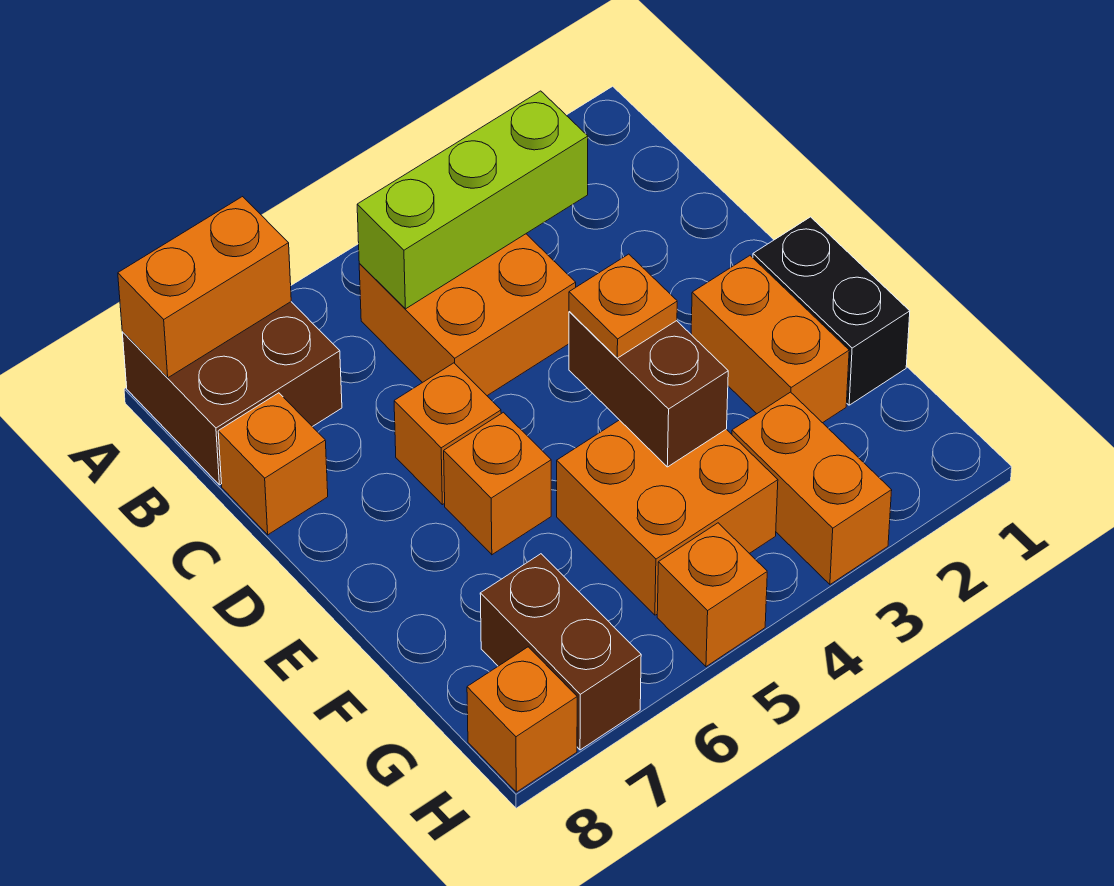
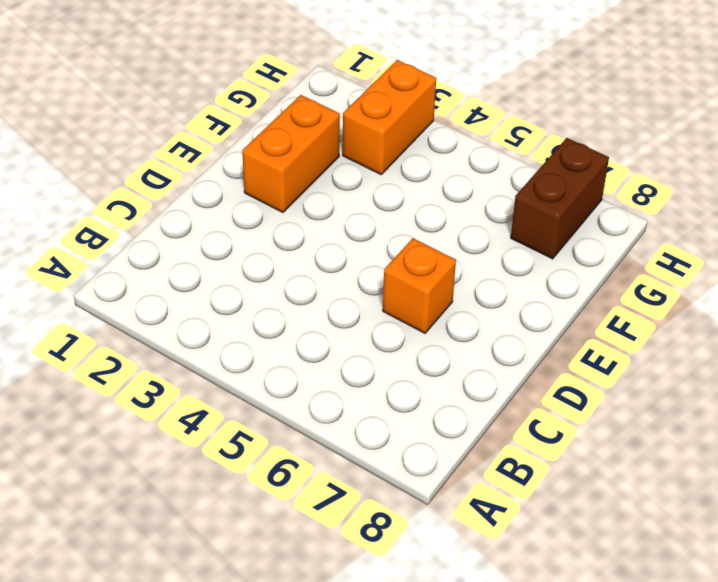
none -> brown 2x2 brick [122,302,342,485]
none -> orange 2x2 brick [359,234,576,396]
none -> orange 1x1 brick [218,393,328,535]

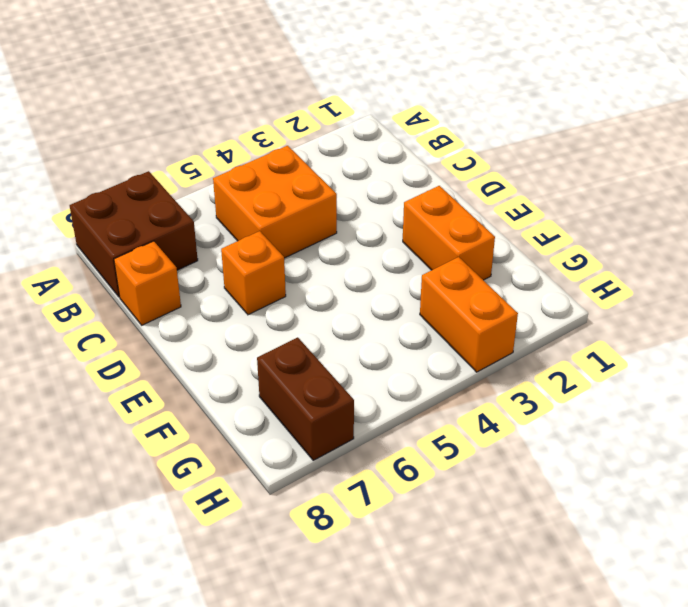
none -> black 1x2 brick [753,217,910,405]
none -> orange 1x1 brick [444,412,551,555]
none -> orange 2x2 brick [557,420,778,615]

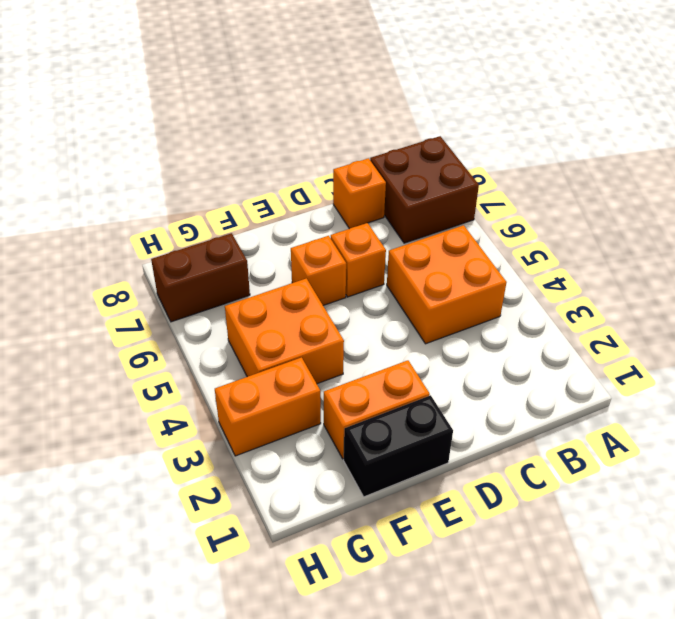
none -> orange 1x1 brick [657,523,767,667]
none -> orange 1x1 brick [467,647,577,792]
none -> orange 1x2 brick [118,197,291,378]

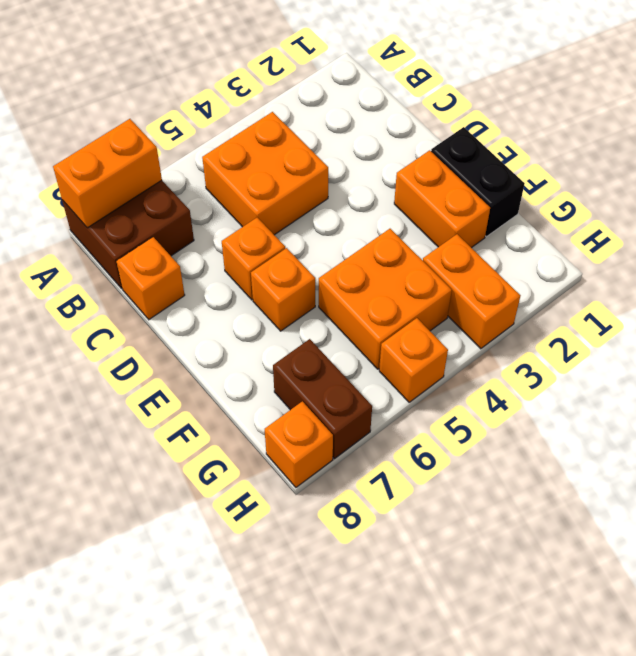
none -> lime 1x3 brick [357,91,588,309]
none -> brown 1x2 brick [569,311,728,467]
none -> orange 1x1 plate [569,254,677,358]

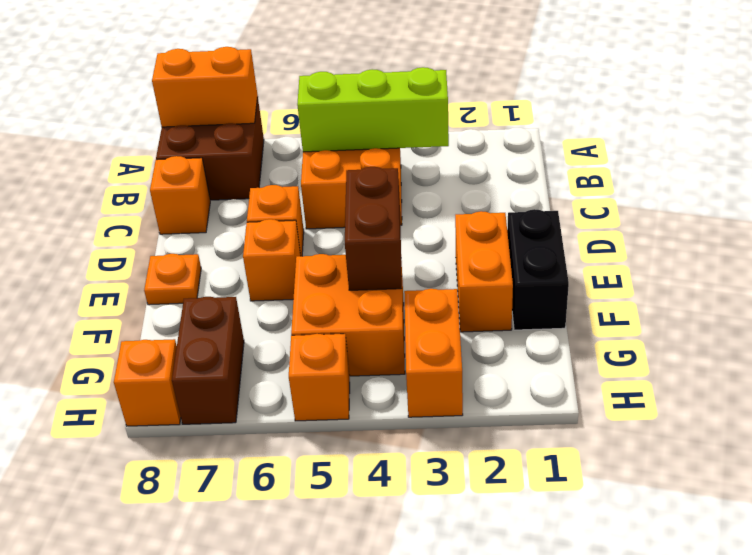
orange 1x1 plate [144,254,201,305] -> orange 1x1 plate moved to [569,254,677,358]

